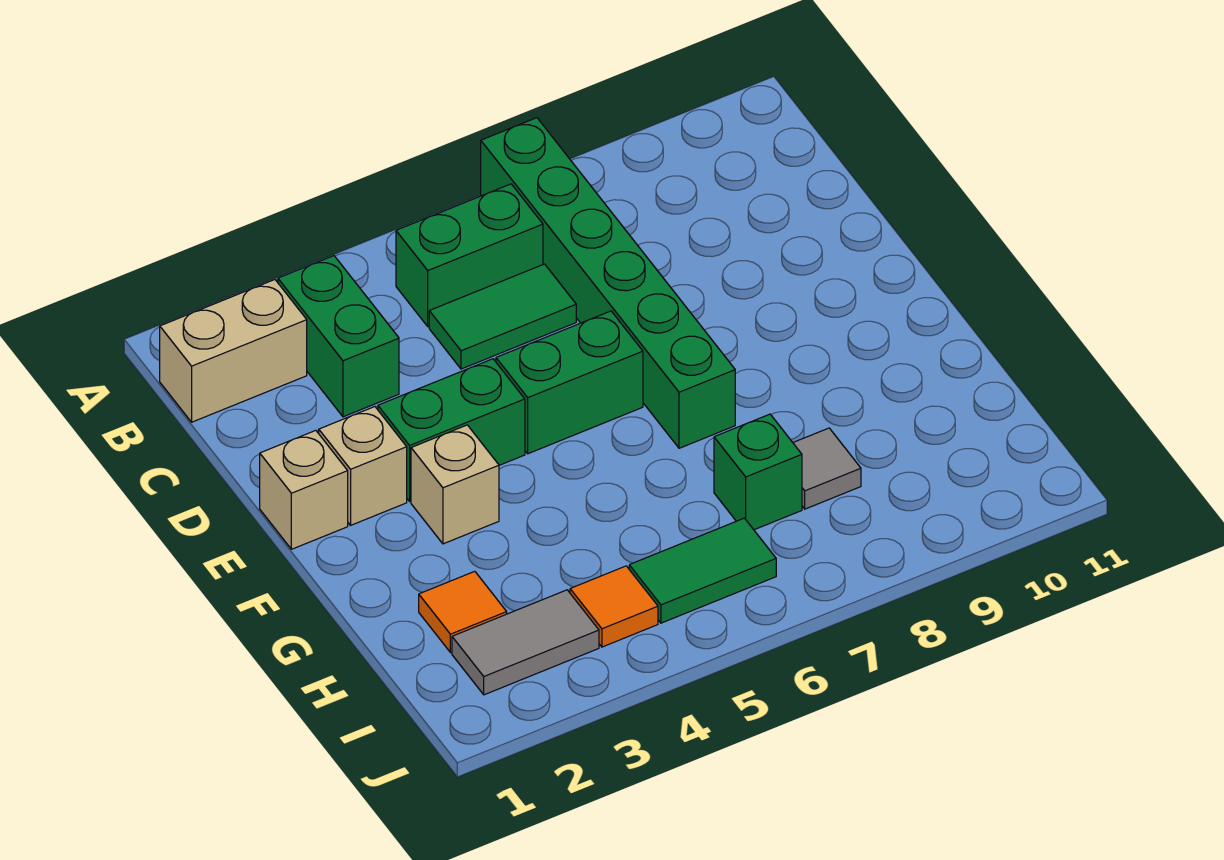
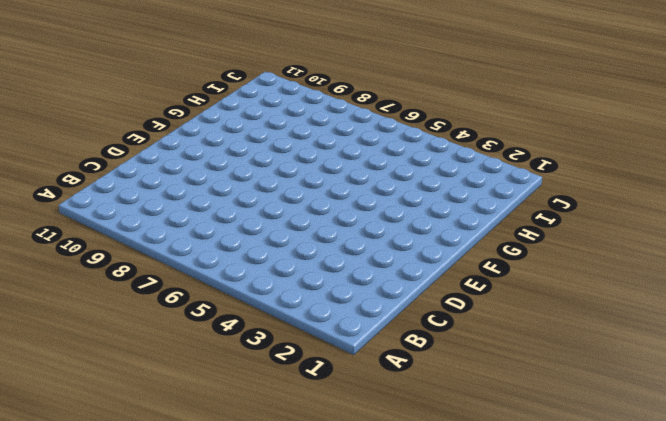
none -> green 1x6 brick [481,118,735,448]
none -> tan 1x2 brick [160,280,307,422]
none -> green 1x2 brick [278,256,399,417]

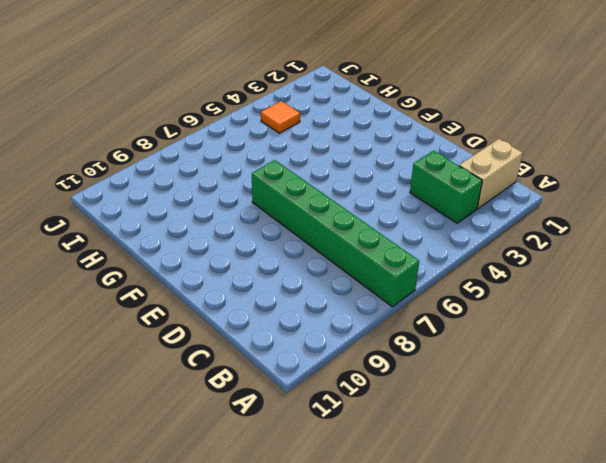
none -> green 1x2 brick [396,184,543,327]
none -> green 1x2 tile [429,264,576,369]
none -> tan 1x1 brick [260,430,348,549]

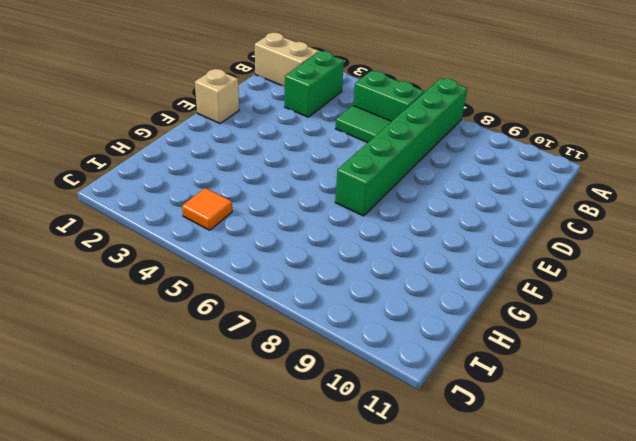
none -> tan 1x1 brick [319,407,407,525]
none -> green 1x2 brick [378,359,525,501]
none -> green 1x2 brick [496,311,643,454]

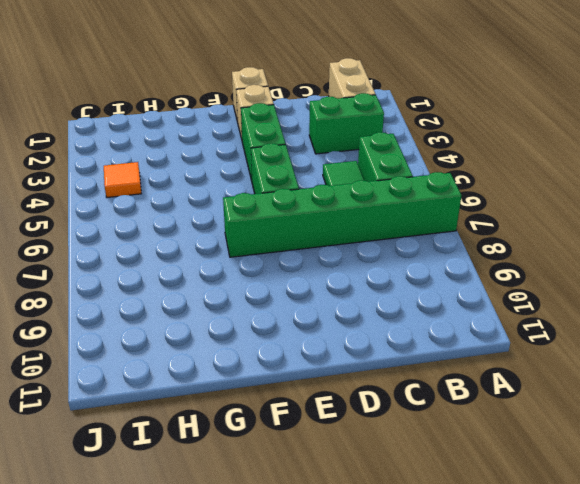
none -> tan 1x1 brick [411,425,499,544]
none -> orange 1x1 tile [419,571,507,653]
none -> green 1x1 brick [714,414,802,530]

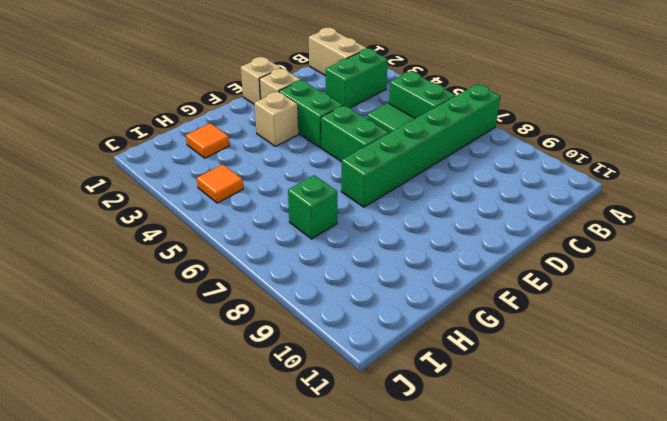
none -> grey 1x1 tile [793,428,861,509]
none -> grey 1x2 tile [452,590,599,695]
none -> green 1x2 tile [629,518,776,623]

